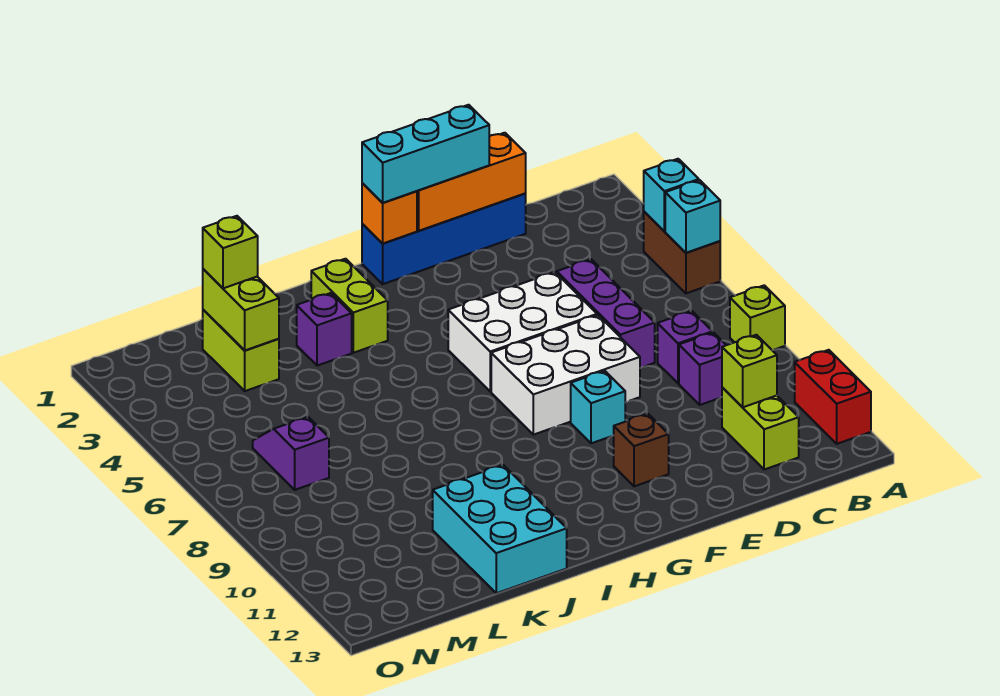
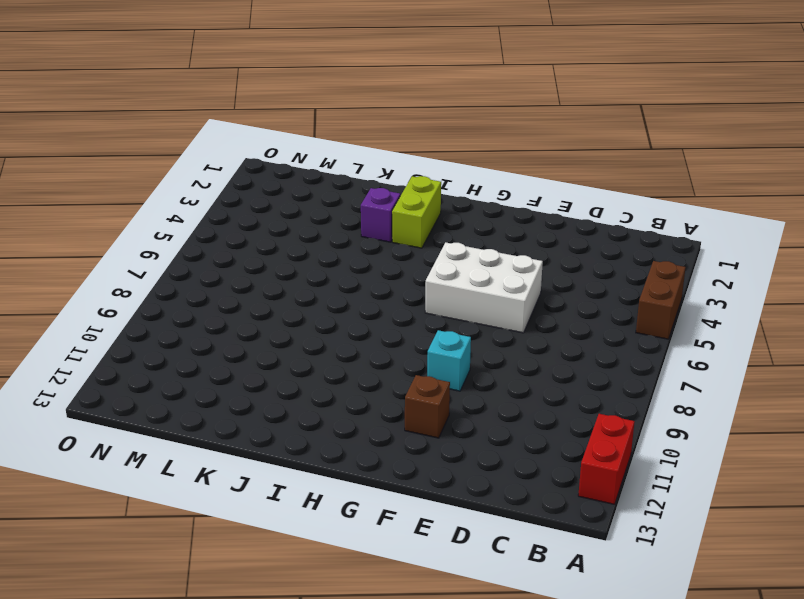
none -> lime 1x1 brick [730,285,785,350]
none -> purple 1x1 brick [658,311,712,384]
none -> purple 1x1 brick [679,332,726,405]

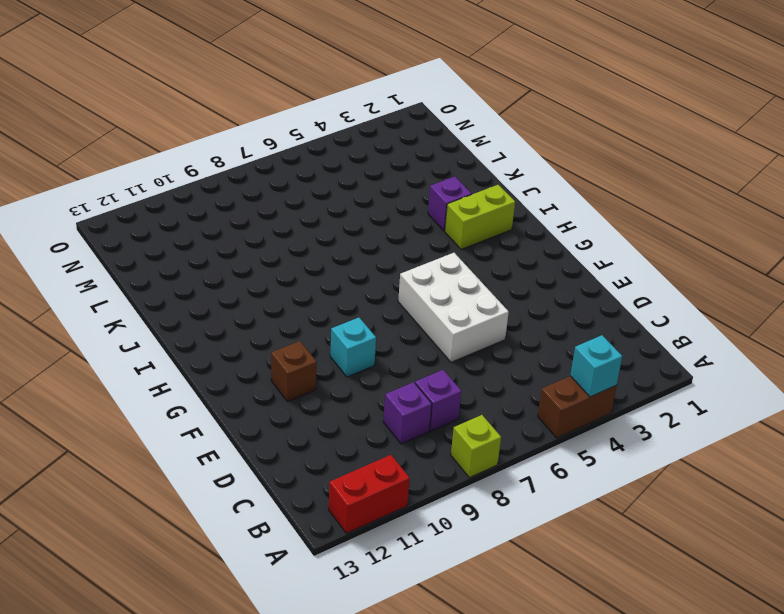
none -> lime 1x2 brick [722,388,799,470]
none -> blue 1x4 brick [362,194,526,284]
none -> purple 1x3 brick [557,259,655,368]

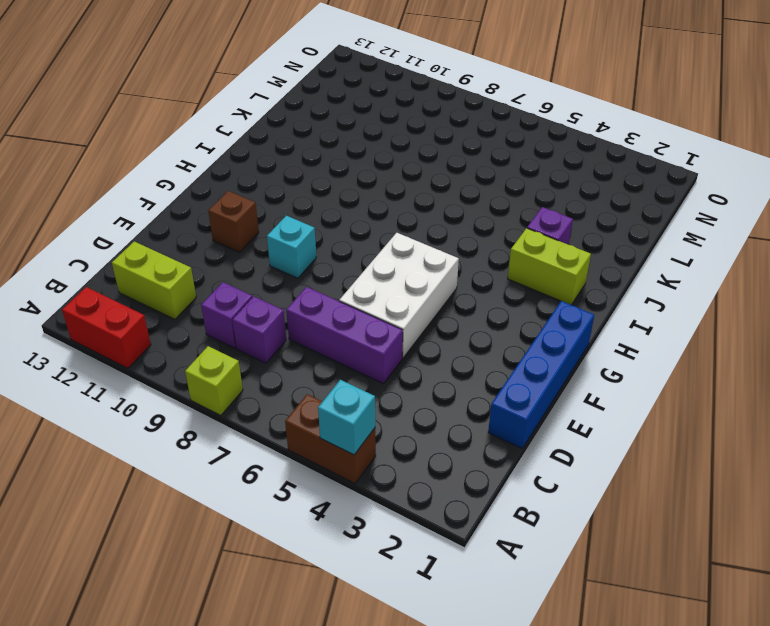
none -> white 2x3 brick [491,315,640,435]
none -> cyan 2x3 brick [433,465,567,593]
none -> lime 1x2 brick [203,310,279,391]

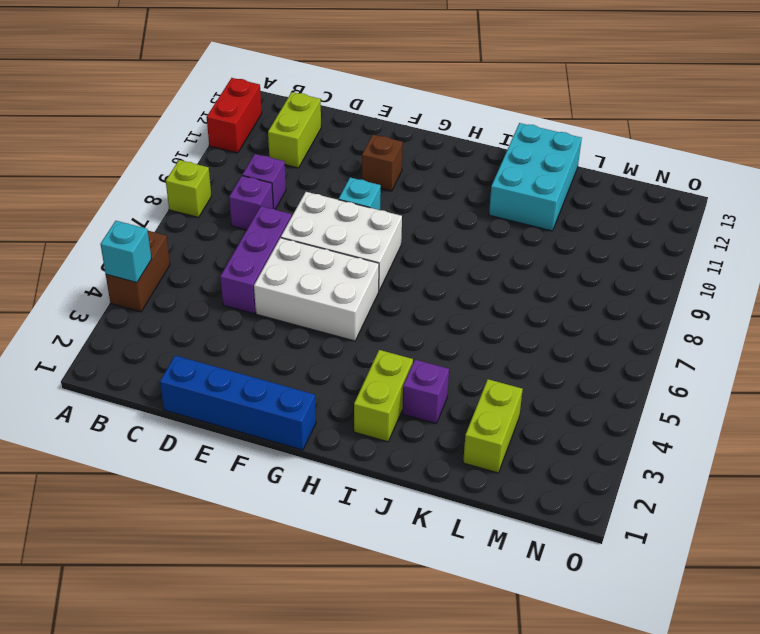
none -> purple 1x2 slope [253,417,329,490]
none -> cyan 1x1 brick [665,180,720,253]
none -> lime 1x1 brick [722,335,777,407]

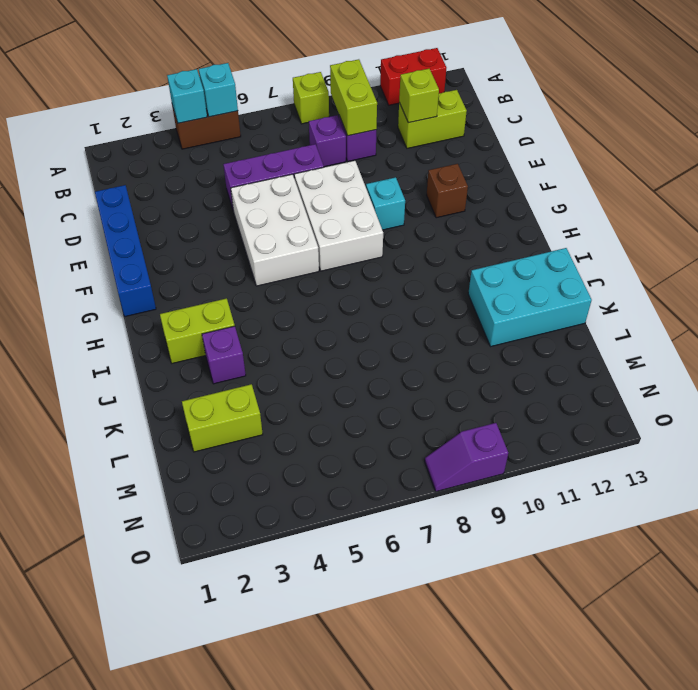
lime 1x2 brick [330,59,377,136] -> lime 1x2 brick turned to [203,269,279,350]
purple 1x2 slope [425,423,508,491] -> purple 1x2 slope moved to [253,417,329,490]
none -> orange 1x3 brick [417,133,526,231]
none -> orange 1x1 brick [362,183,417,244]
none -> cyan 1x3 brick [362,105,489,203]

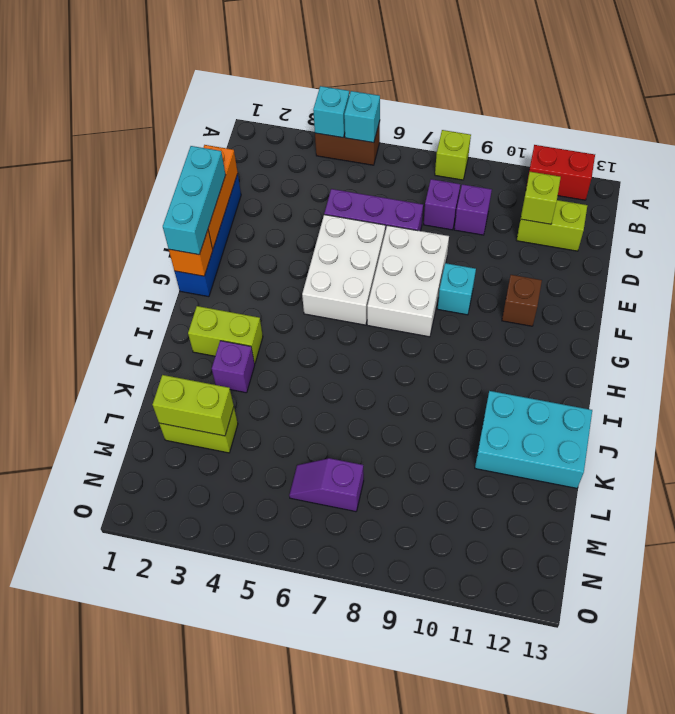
none -> lime 1x1 brick [203,216,258,288]

